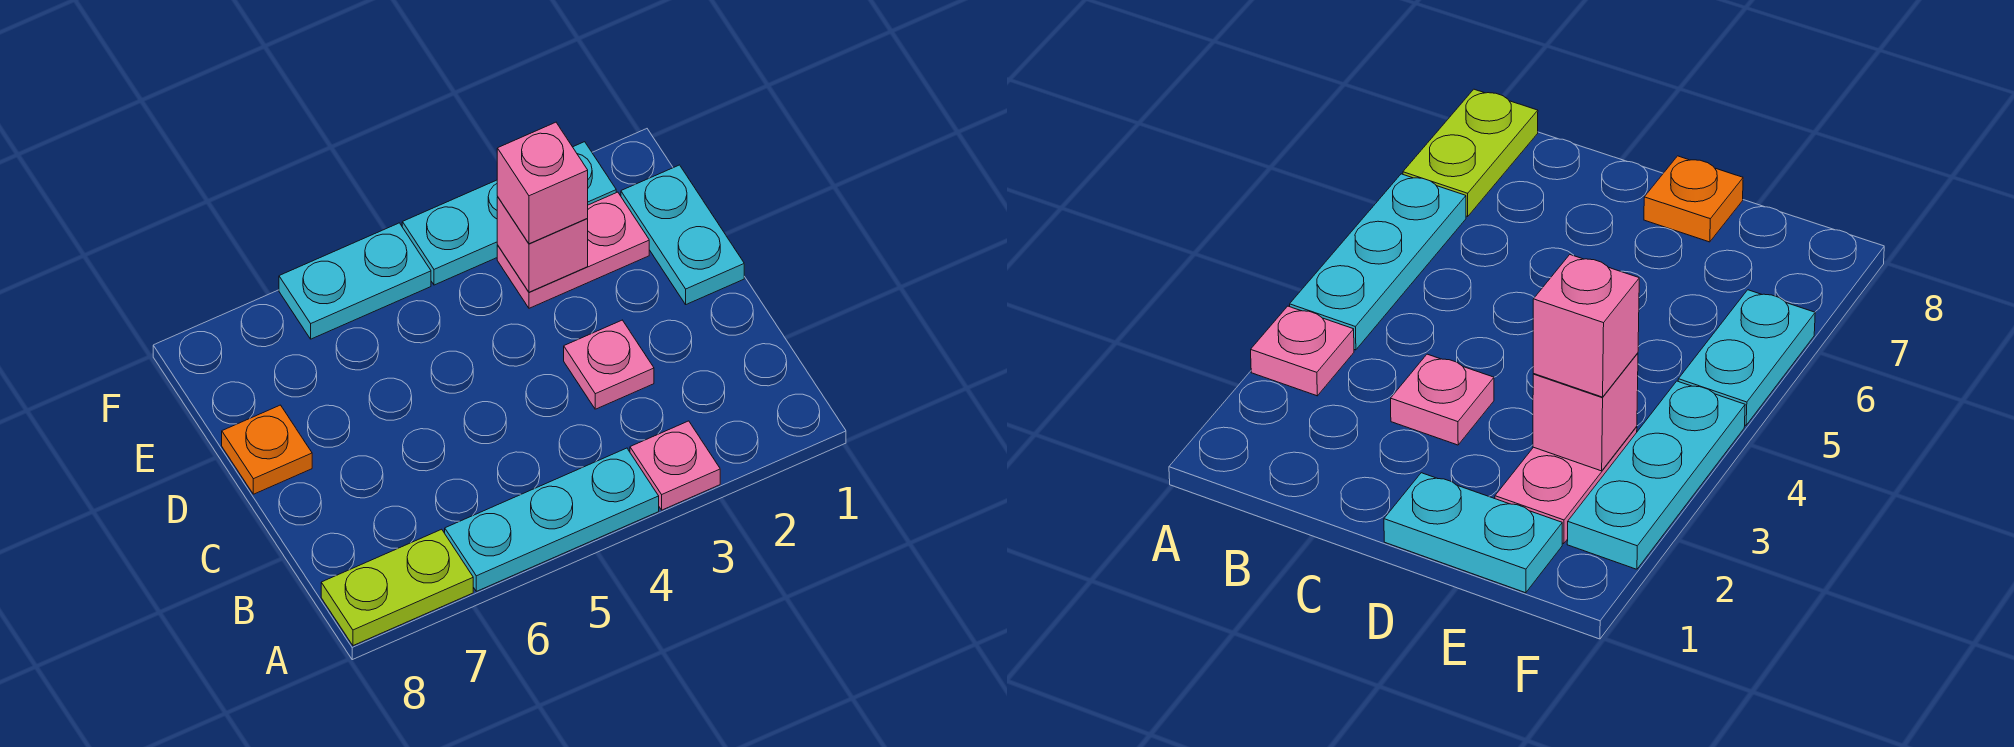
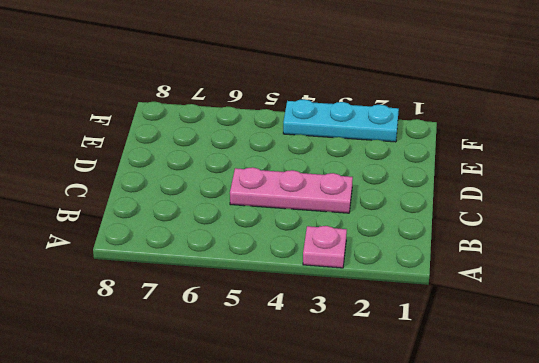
pink 1x3 plate [230,167,353,213] -> pink 1x1 plate [564,320,654,409]
none -> cyan 1x3 plate [445,448,659,591]
none -> lime 1x2 plate [321,529,473,646]

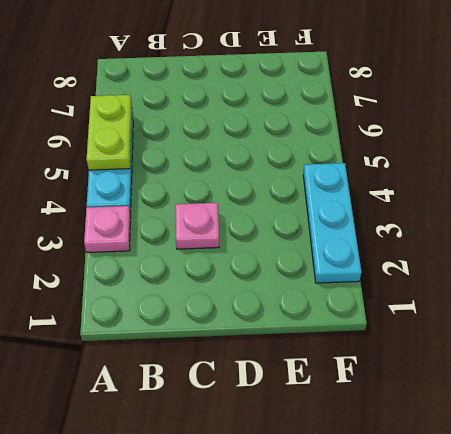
lime 1x2 plate [86,95,132,170] -> lime 1x2 plate moved to [321,529,473,646]
none -> cyan 1x2 plate [621,165,744,304]
none -> orange 1x1 plate [222,405,312,494]

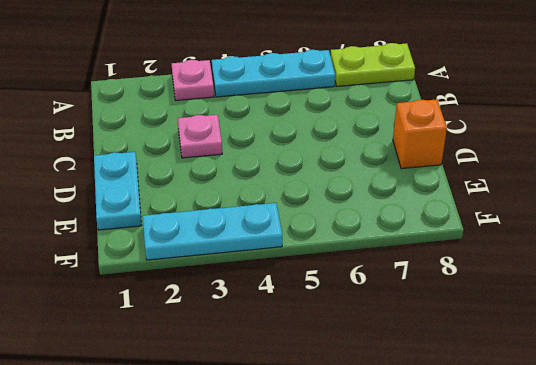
orange 1x1 brick [393,99,447,169] -> orange 1x1 plate [222,405,312,494]
none -> pink 1x2 plate [497,192,649,308]
none -> cyan 1x2 plate [279,223,431,339]

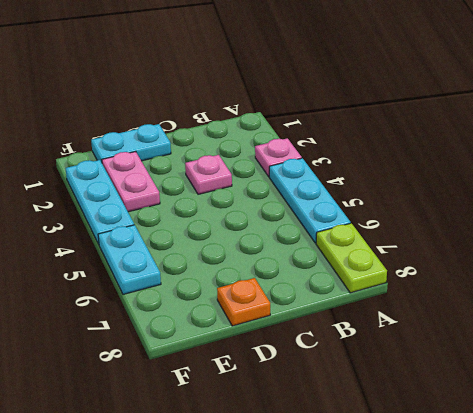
none -> pink 1x1 brick [497,197,588,292]
none -> pink 1x1 brick [497,122,588,244]

